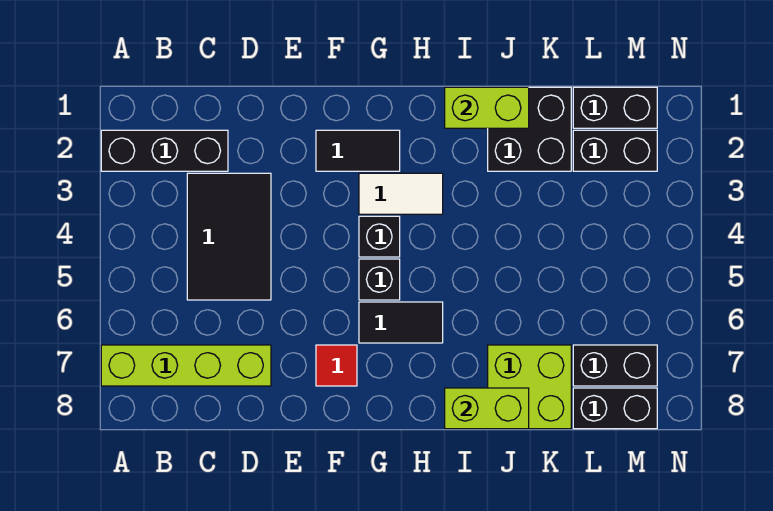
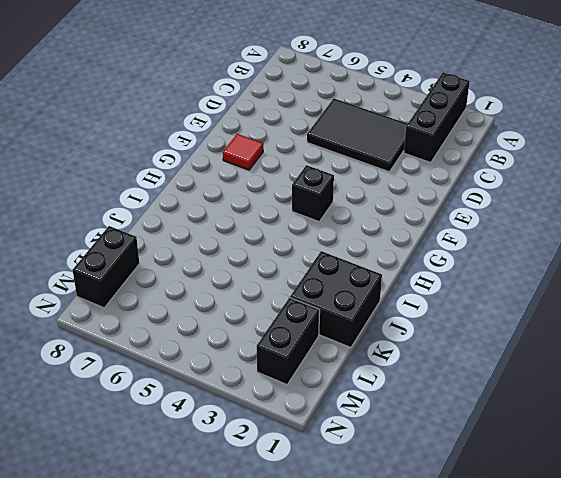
none -> lime 1x4 brick [101,345,271,386]
none -> black 1x2 tile [316,130,400,171]
none -> white 1x2 tile [359,173,443,214]

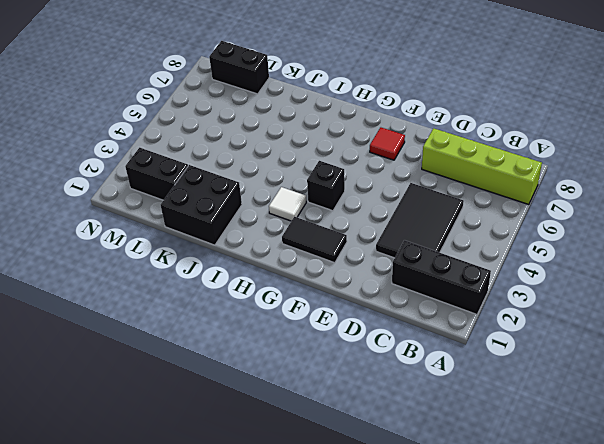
white 1x1 tile [269,187,306,221] -> white 1x2 tile [359,173,443,214]
none -> black 1x1 brick [359,259,400,300]
none -> black 1x2 tile [359,302,443,343]
none -> lime 2x2 brick [488,345,571,429]

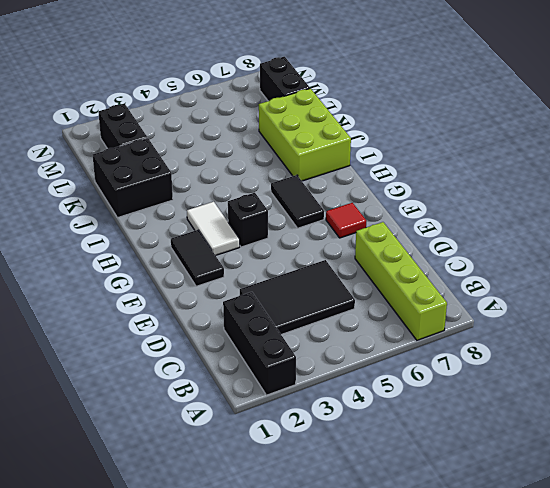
lime 2x3 brick [259,88,351,181] -> lime 2x2 brick [488,345,571,429]
none -> black 1x1 brick [359,259,400,300]
none -> black 1x2 brick [573,87,657,128]
none -> black 1x2 brick [573,345,657,386]

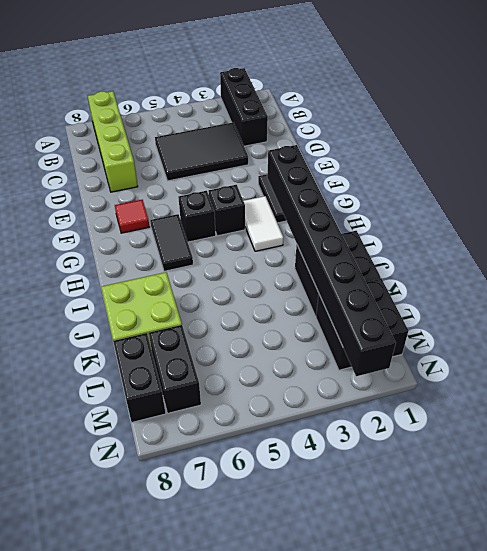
black 1x8 brick [267,145,396,376] -> none
none -> lime 1x2 brick [445,87,529,128]
none -> lime 1x2 brick [445,388,529,429]

